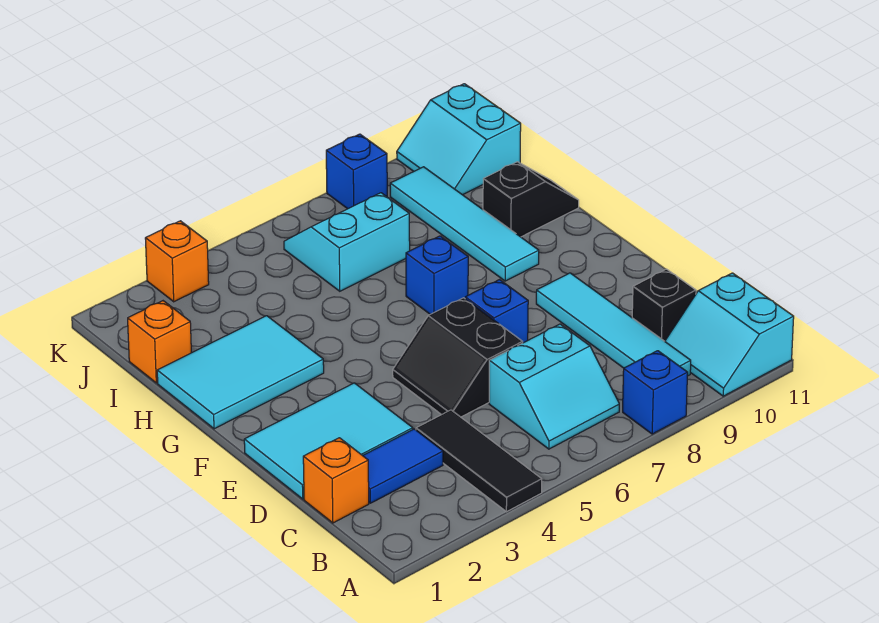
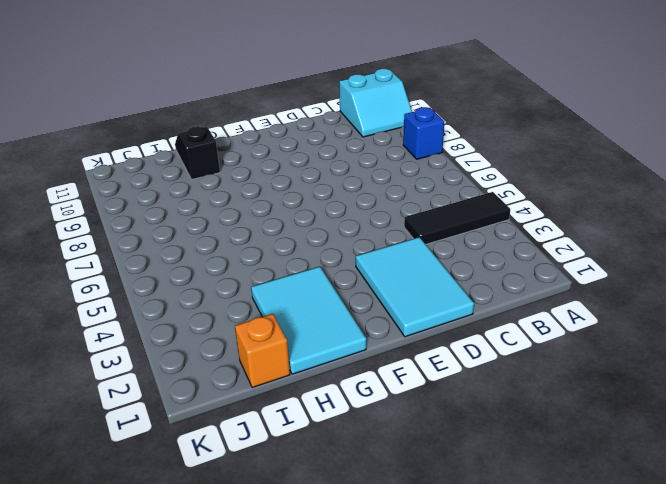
none -> cyan 2x2 slope [489,324,619,449]
none -> cyan 1x4 tile [536,273,691,376]
none -> orange 1x1 brick [303,438,369,523]

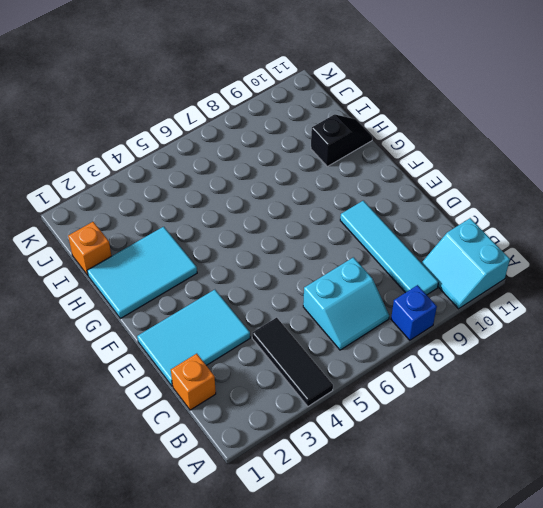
none -> blue 1x2 tile [363,429,443,503]
none -> black 1x1 brick [632,269,696,341]
none -> black 2x2 slope [393,298,523,417]

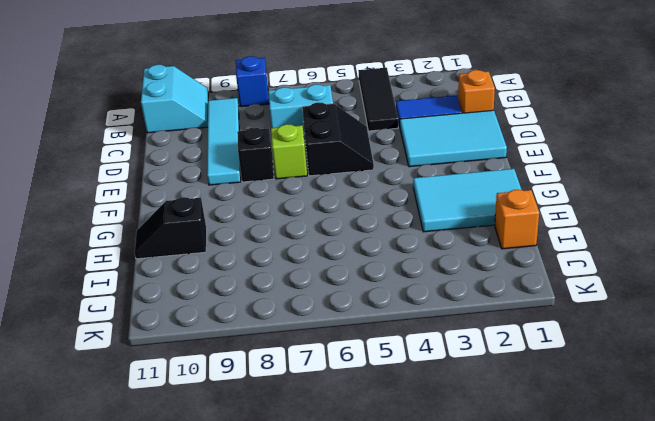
lime 1x1 brick [271,124,307,179] -> blue 1x1 brick [465,280,528,343]
black 1x1 brick [237,128,274,182] -> black 1x1 brick moved to [632,269,696,341]
none -> blue 1x1 brick [406,236,468,314]
none -> cyan 1x4 tile [390,167,539,281]
none -> cyan 2x2 slope [284,193,410,291]

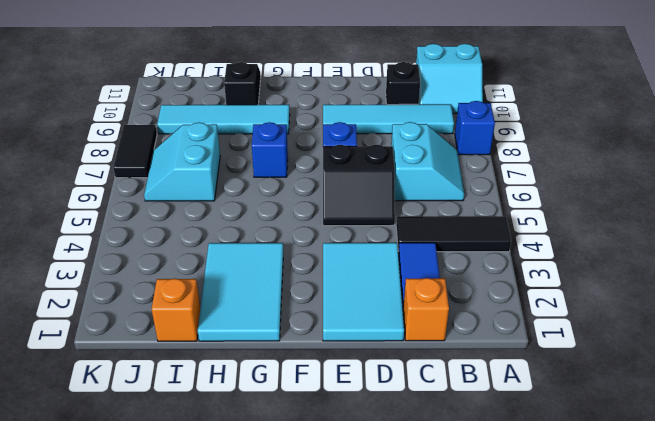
black 1x2 tile [113,125,157,178] -> blue 1x1 brick [326,134,387,209]
none -> cyan 2x2 slope [397,84,521,195]
none -> orange 1x1 brick [145,221,209,302]

